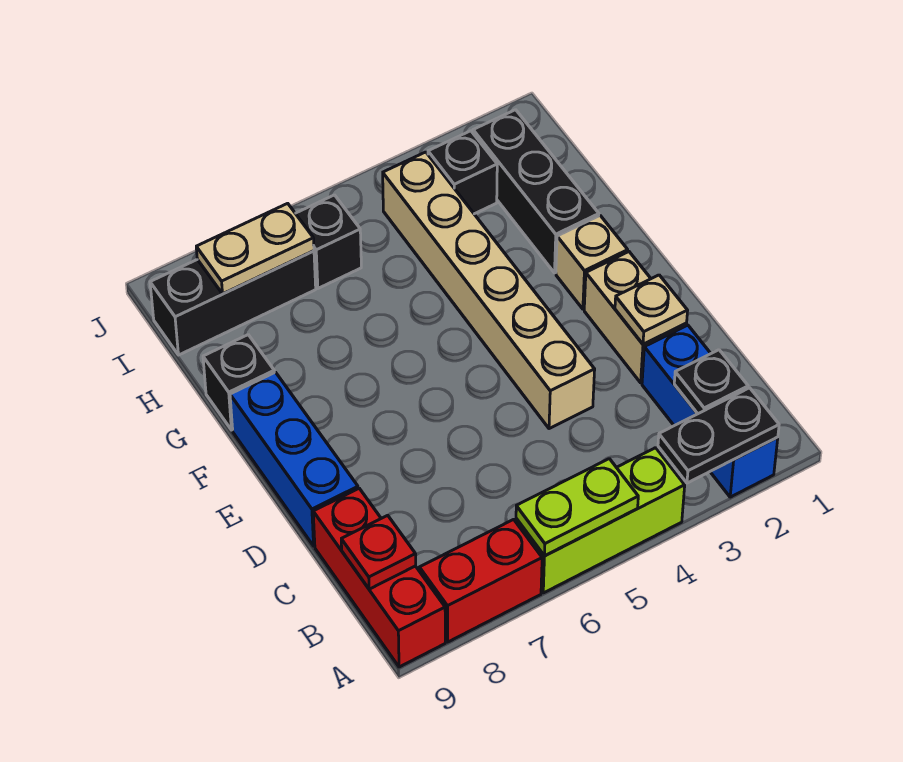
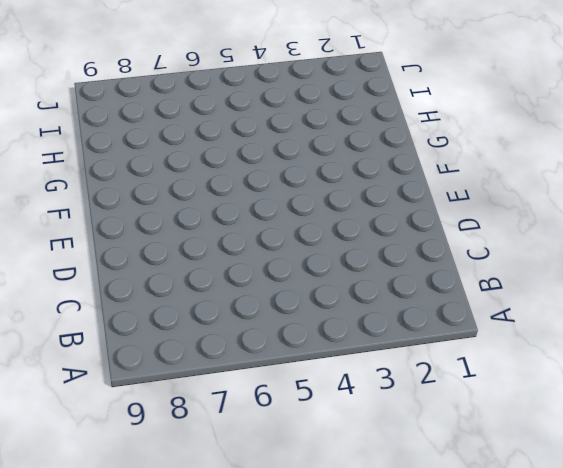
none -> blue 1x3 brick [642,325,778,497]
none -> lime 1x3 brick [516,448,685,593]
none -> red 1x2 brick [419,519,542,642]

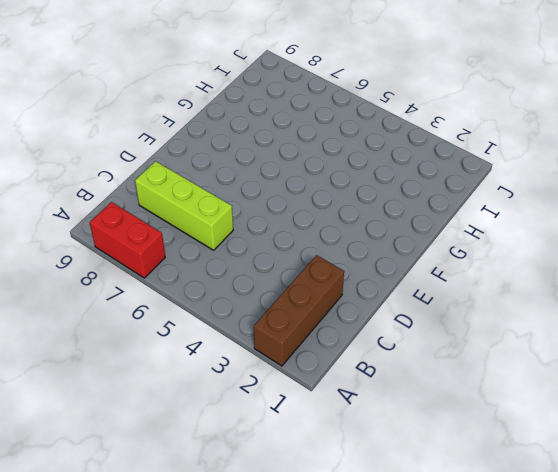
brown 1x3 brick [254,255,344,366] -> blue 1x3 brick [642,325,778,497]
lime 1x3 brick [135,161,233,250] -> lime 1x3 brick moved to [516,448,685,593]
none -> red 1x3 brick [313,488,445,667]
none -> tan 1x2 brick [584,252,687,383]
none -> tan 1x6 brick [383,152,595,429]

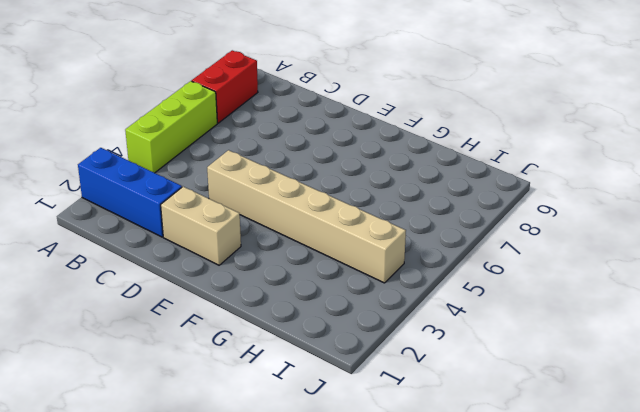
none -> red 1x3 brick [313,488,445,667]
none -> blue 1x3 brick [230,372,358,546]
none -> tan 1x1 brick [556,216,628,309]

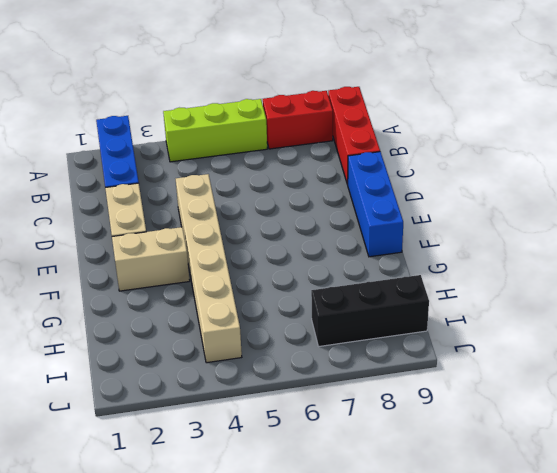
tan 1x2 brick [112,227,190,291] -> tan 1x1 brick [556,216,628,309]
none -> black 1x3 brick [473,110,599,273]
none -> black 1x1 brick [203,335,274,430]
none -> black 1x1 brick [428,131,497,214]

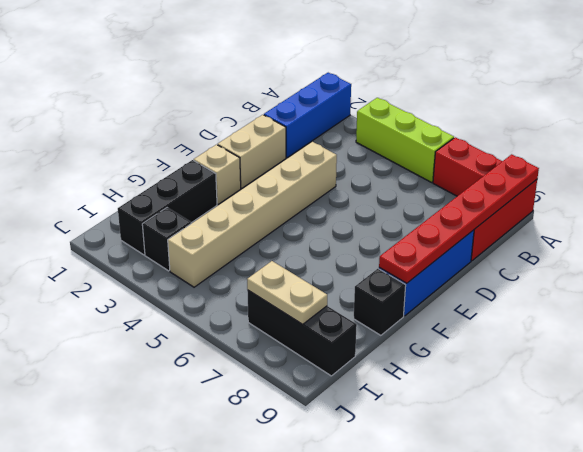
red 1x6 plate [379,154,539,283] -> red 1x1 plate [341,515,416,589]
none -> black 1x1 brick [295,195,361,288]
none -> black 1x2 plate [658,388,779,483]
none -> lime 1x2 plate [516,459,638,556]

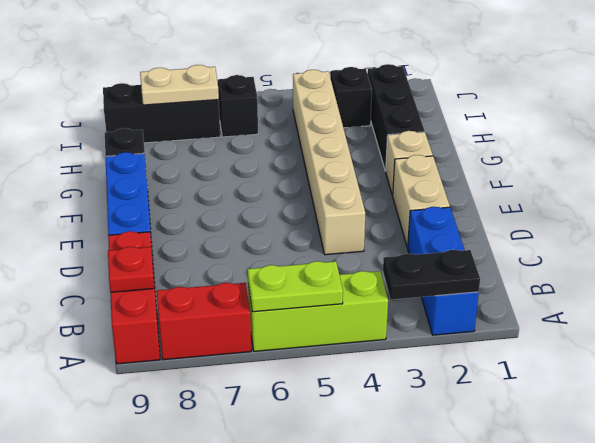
none -> black 1x1 plate [674,350,748,414]
none -> tan 1x1 plate [615,275,688,344]

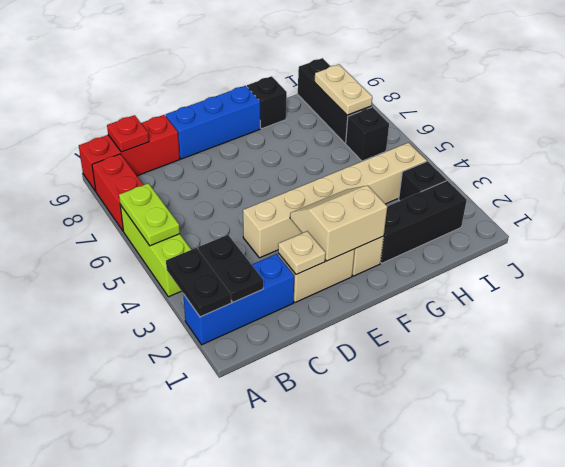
black 1x2 plate [198,235,263,302] -> black 1x1 plate [674,350,748,414]
tan 2x2 slope [290,186,387,261] -> none

